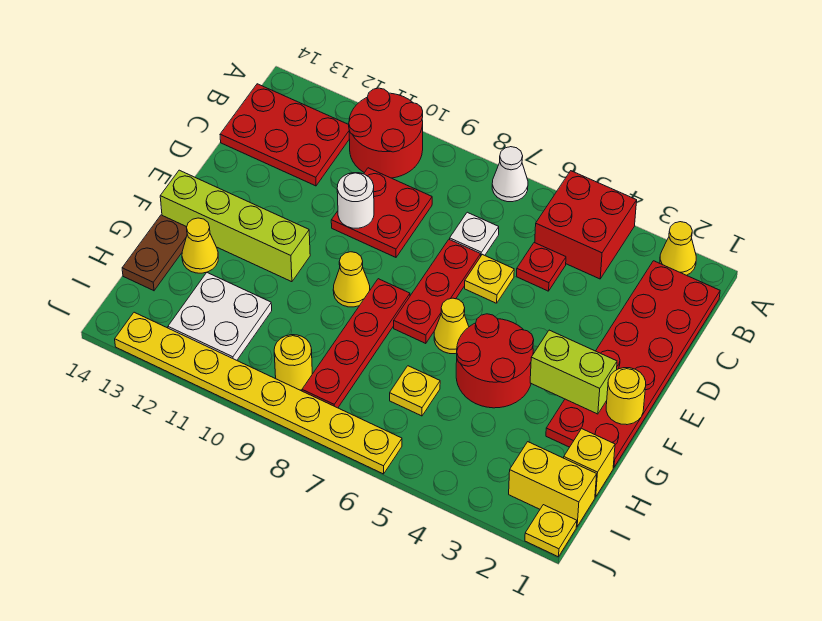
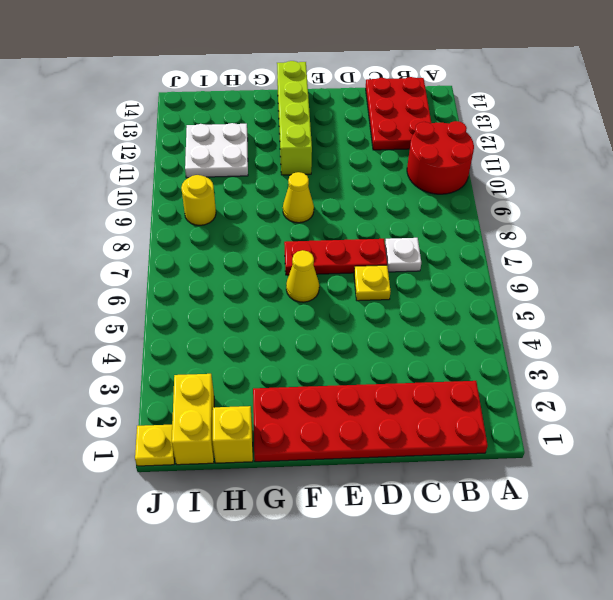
none -> yellow 1x1 cone [660,222,696,275]
none -> red 2x2 brick [535,171,637,279]
none -> white 1x1 cone [492,147,528,202]

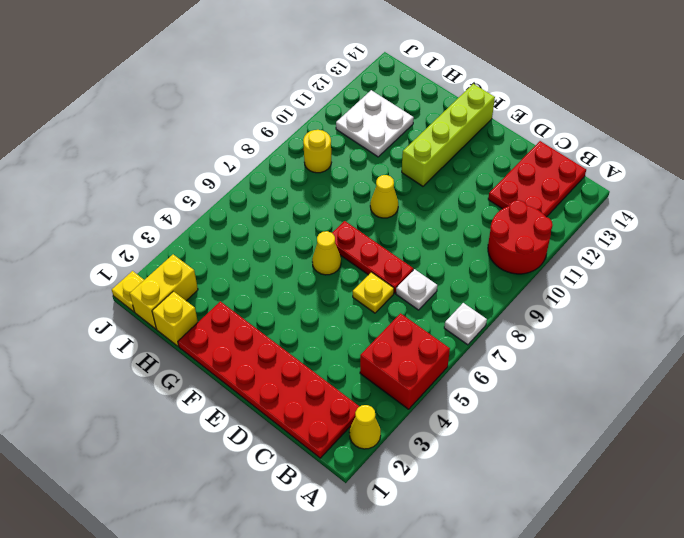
white 1x1 plate [444,303,487,345] -> white 1x1 cone [492,147,528,202]
none -> red 1x1 plate [516,242,566,291]
none -> red 2x2 plate [331,168,432,257]
none -> red 2x2 round brick [456,314,534,408]

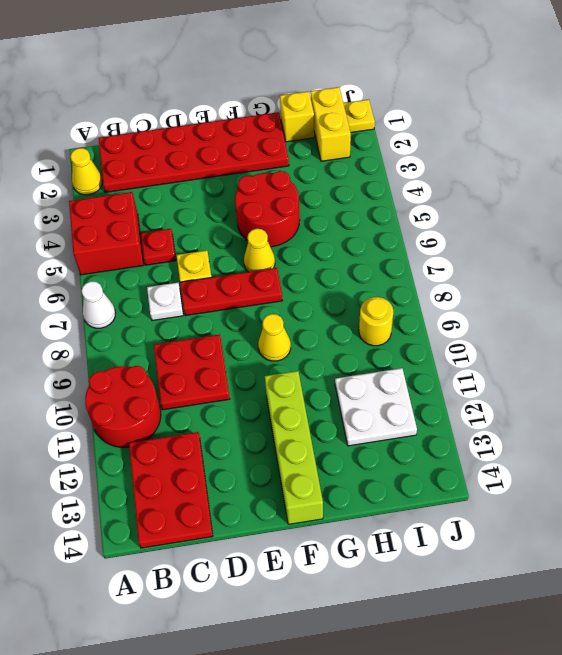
none -> red 1x4 plate [302,279,410,408]
none -> yellow 1x1 cone [182,218,218,273]
none -> brown 1x2 plate [122,215,187,291]

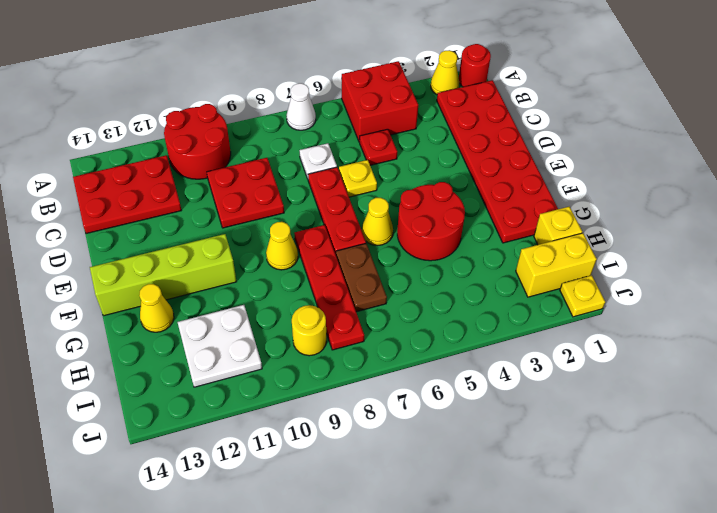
red 1x1 round brick [459,44,491,87] -> none
brown 1x2 plate [336,244,387,312] -> brown 1x2 plate moved to [122,215,187,291]
none -> yellow 1x1 plate [390,366,440,416]
none -> yellow 1x8 plate [115,312,402,474]
none -> white 1x1 round brick [337,173,374,228]

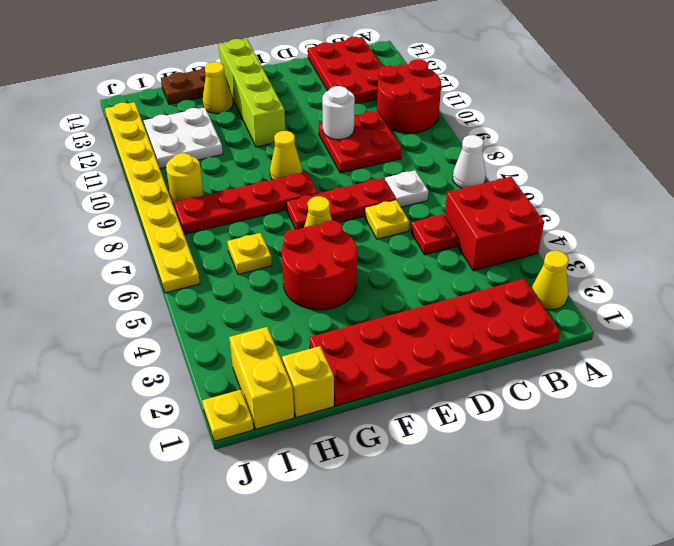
none -> yellow 1x1 round brick [606,368,646,425]
none -> lime 1x2 brick [530,330,617,414]

